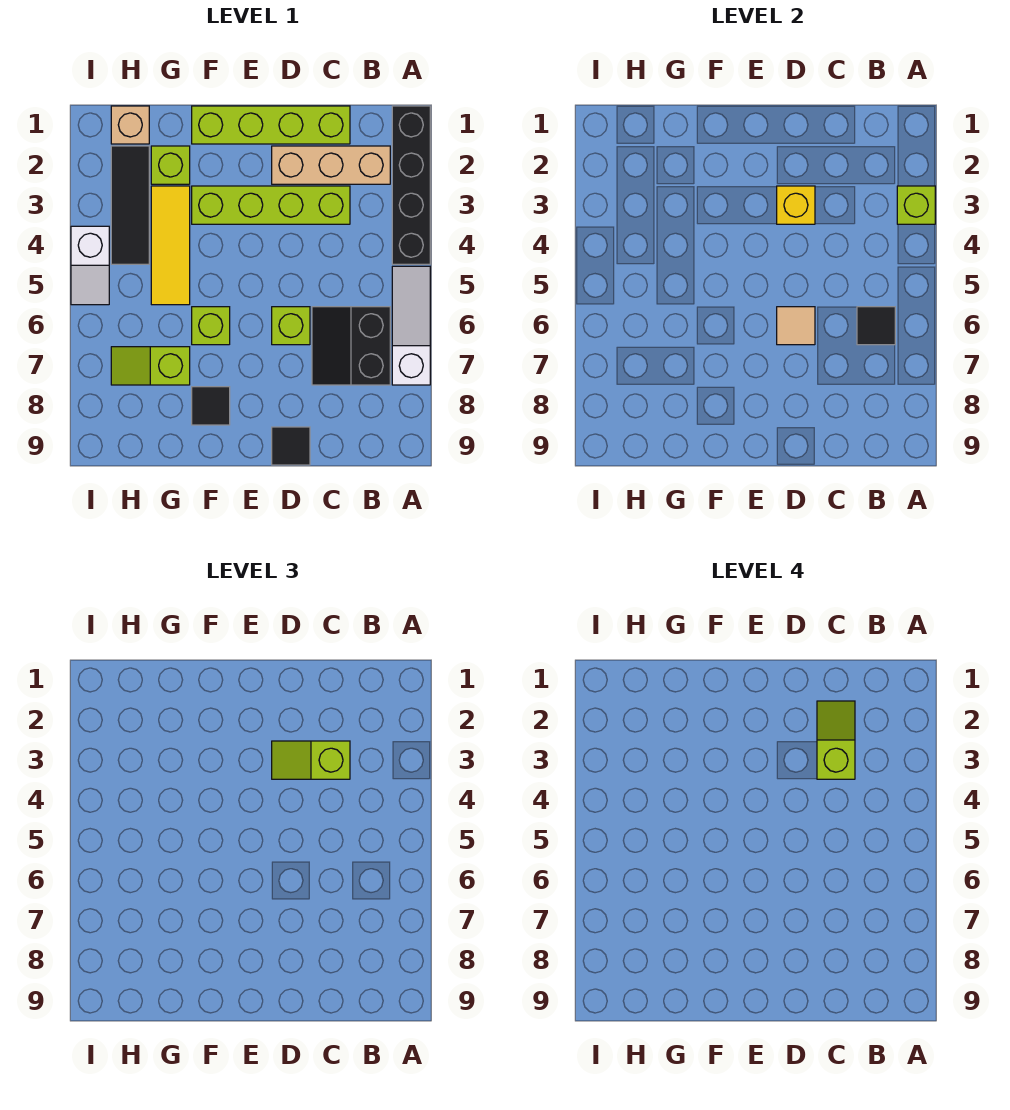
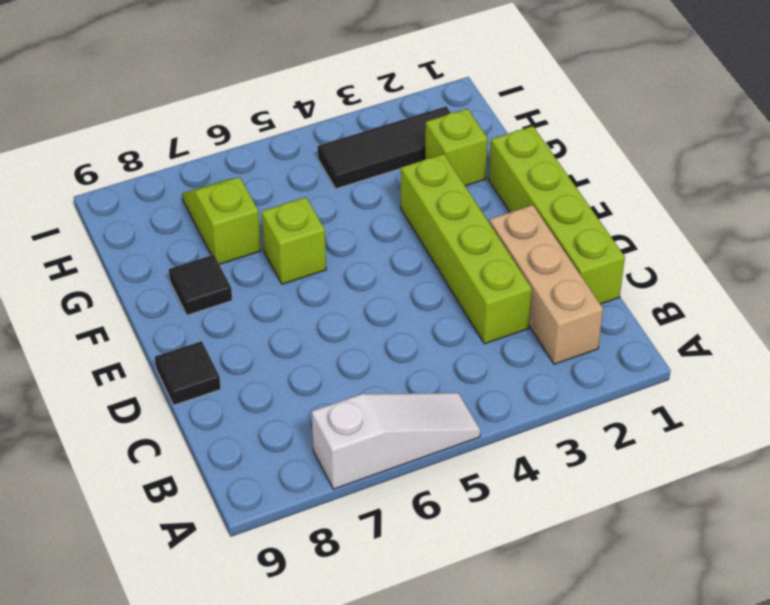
none -> black 1x4 brick [392,106,430,264]
none -> black 2x2 slope [312,307,390,385]
none -> lime 1x1 brick [272,307,310,345]

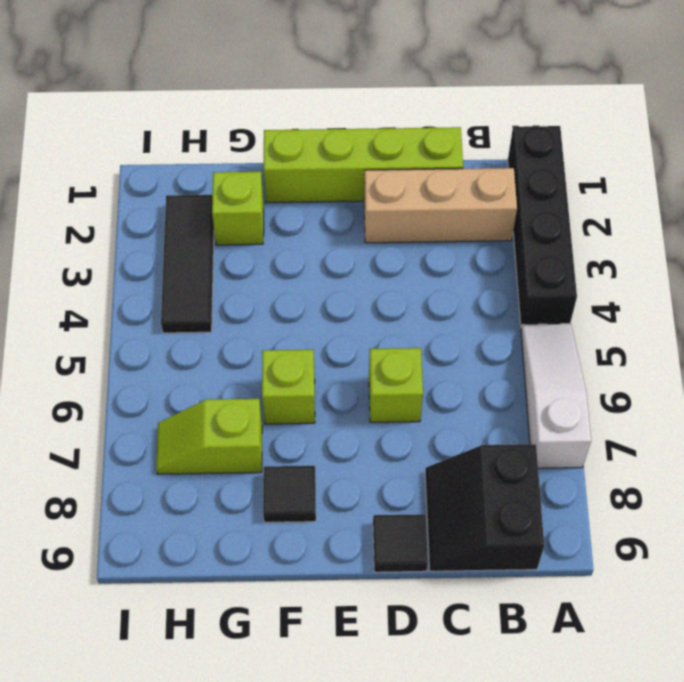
black 2x2 slope [425,444,544,571] -> black 2x2 slope moved to [312,307,390,385]
none -> lime 1x4 brick [192,186,350,224]
none -> yellow 1x3 tile [151,186,190,305]
none -> tan 1x1 brick [111,106,149,144]

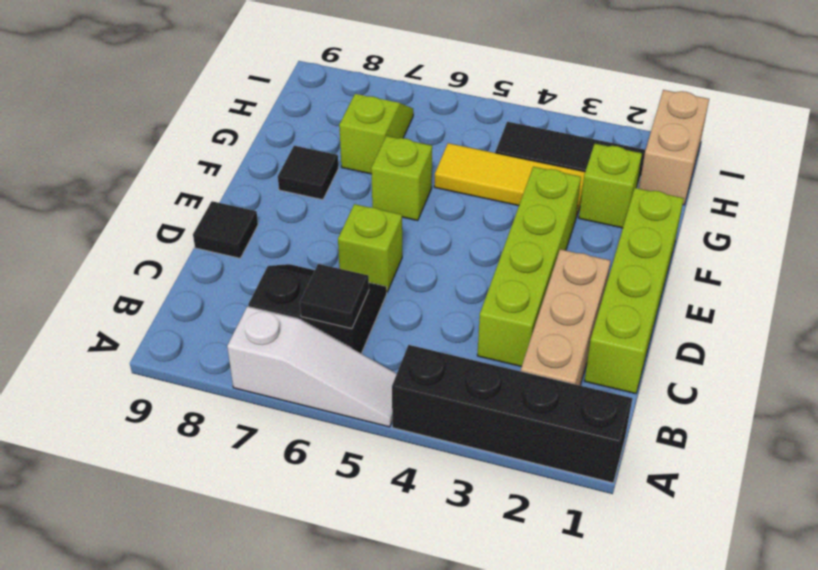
tan 1x2 brick [639,90,709,205] -> tan 1x1 brick [111,106,149,144]
none -> white 1x2 slope [71,226,109,305]
none -> lime 1x1 brick [897,186,935,224]
none -> yellow 1x1 brick [777,186,815,224]

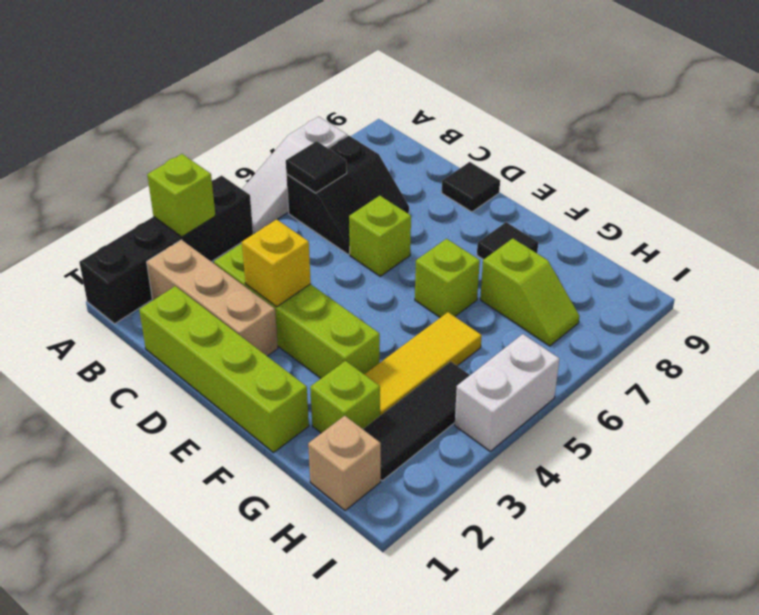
white 1x2 brick [455,334,559,451] -> white 1x2 slope [71,226,109,305]
none -> tan 1x1 tile [777,307,815,345]
none -> lime 1x2 slope [272,741,350,779]
none -> lime 1x2 slope [817,701,855,779]

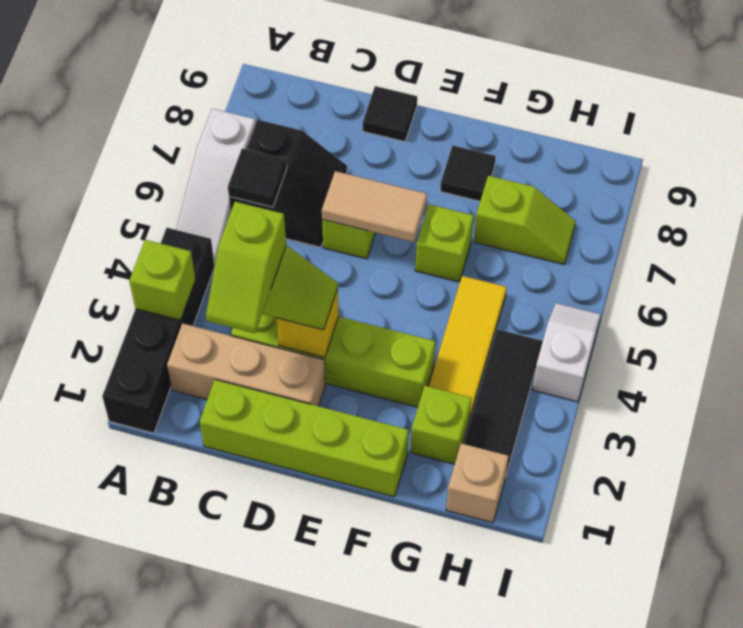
tan 1x2 tile [322,171,427,242] -> tan 1x1 tile [777,307,815,345]

